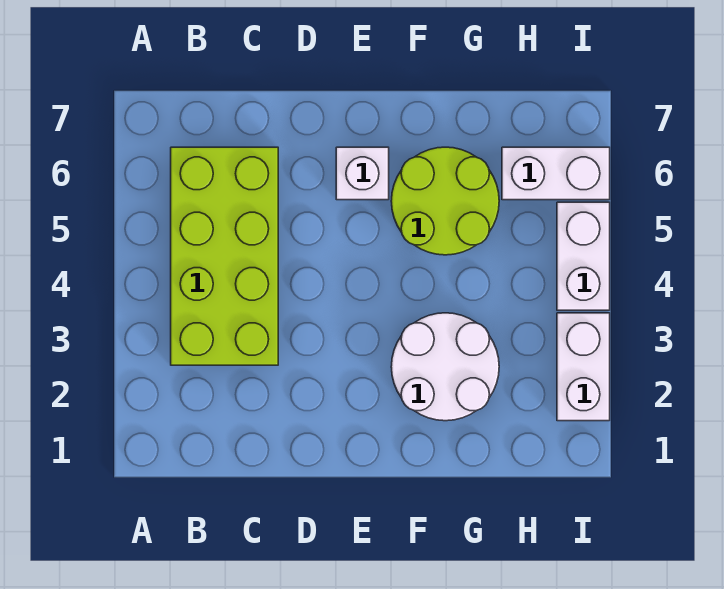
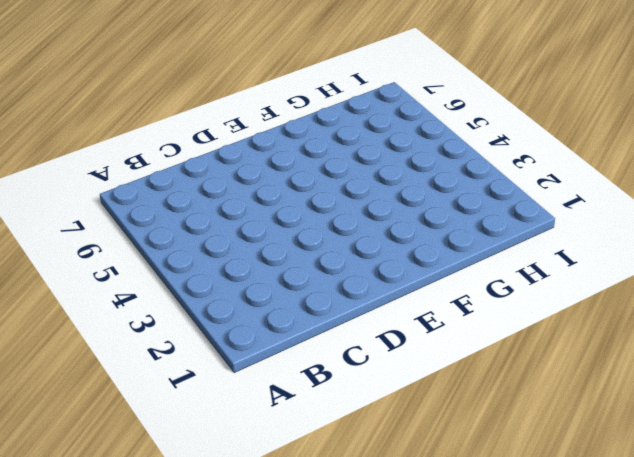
none -> lime 2x4 brick [171,147,278,365]
none -> white 1x1 brick [336,147,389,200]

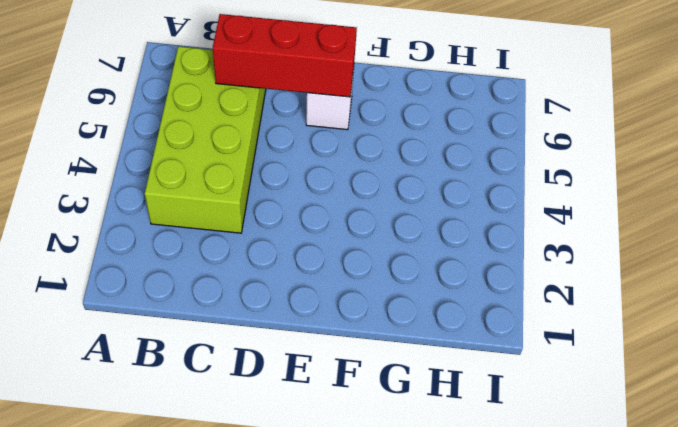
red 1x3 brick [213,14,357,97] -> none
none -> white 2x2 round brick [391,313,499,421]
none -> lime 2x2 round brick [391,147,499,255]

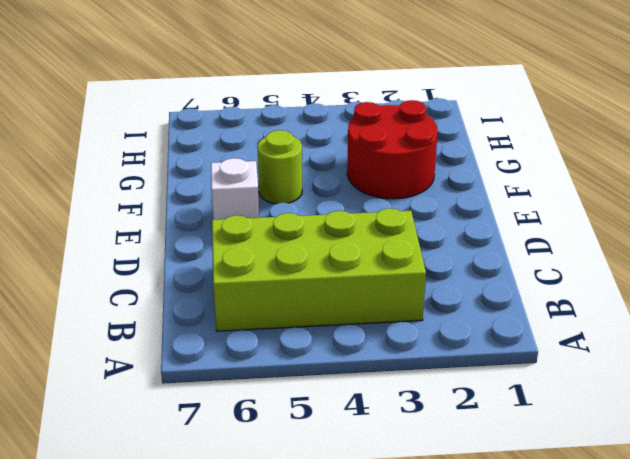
red 2x2 round brick [347,100,438,199] -> white 2x2 round brick [391,313,499,421]
lime 1x1 round brick [258,130,302,204] -> lime 2x2 round brick [391,147,499,255]
none -> white 1x2 brick [502,147,610,200]
none -> white 1x2 brick [557,313,610,421]

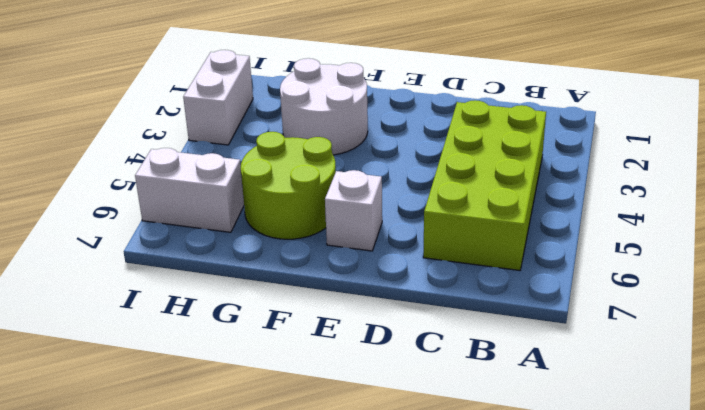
none -> white 1x2 brick [557,202,610,310]

